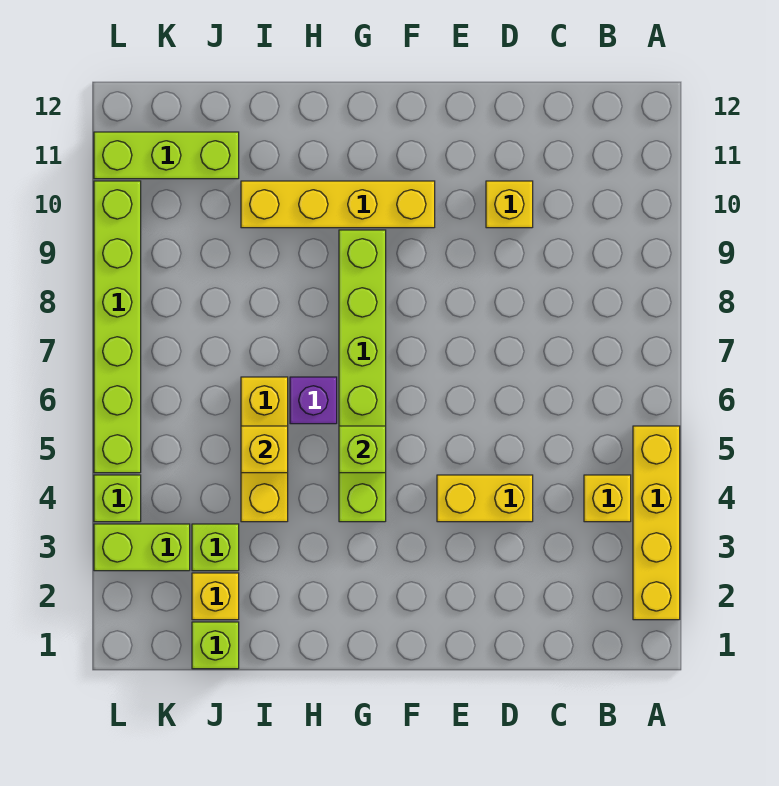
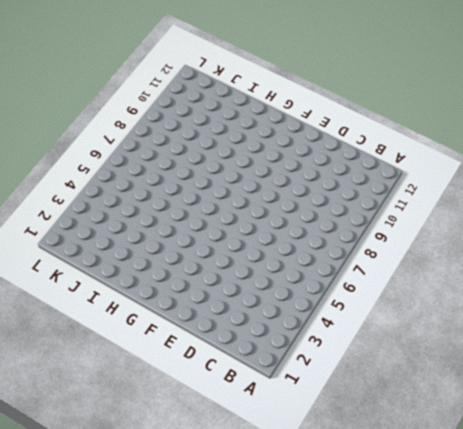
none -> yellow 1x4 brick [633,426,680,620]
none -> yellow 1x1 brick [584,475,631,522]
none -> yellow 1x2 brick [437,475,533,522]

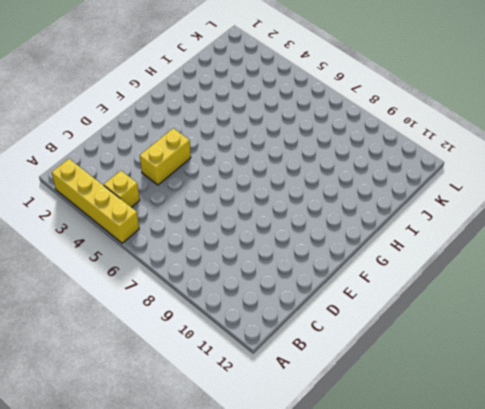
none -> yellow 1x1 brick [486,181,533,228]
none -> yellow 1x4 brick [241,181,435,228]
none -> lime 1x6 brick [339,230,386,522]

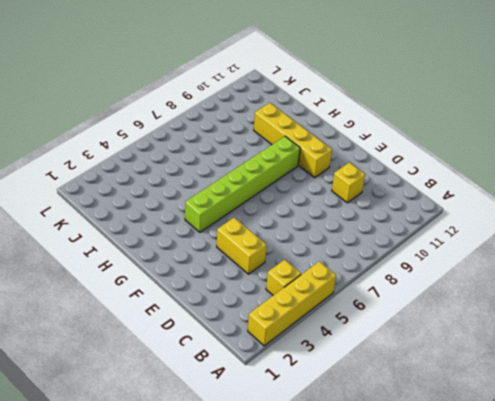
none -> purple 1x1 brick [290,377,337,424]
none -> yellow 1x3 brick [241,377,288,522]
none -> lime 1x1 brick [192,622,239,669]

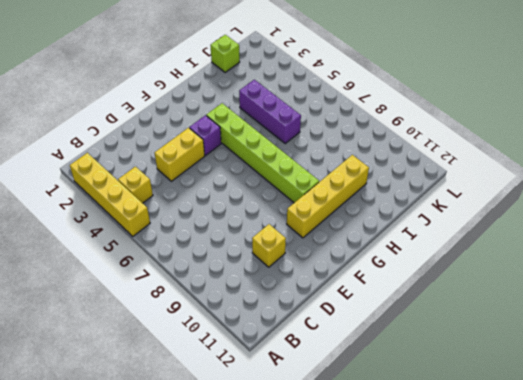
purple 1x1 brick [189,115,221,156] -> purple 1x1 brick moved to [290,377,337,424]
purple 1x3 brick [239,80,301,143] -> yellow 1x3 brick [241,377,288,522]
none -> yellow 1x1 brick [192,573,239,620]
none -> lime 1x1 brick [192,524,239,571]
none -> lime 1x3 brick [94,132,239,179]

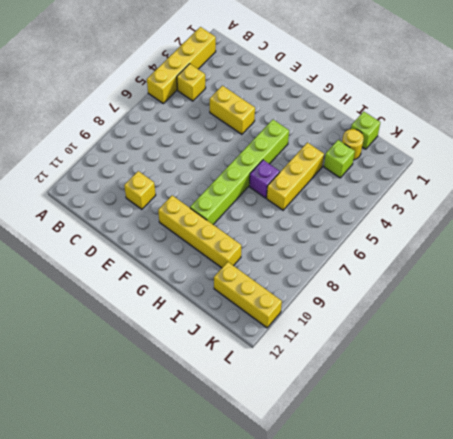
yellow 1x1 round brick [342,129,364,160] -> yellow 1x1 brick [192,573,239,620]
yellow 1x3 brick [214,262,282,328] -> lime 1x3 brick [94,132,239,179]
none -> lime 1x2 brick [94,524,190,571]
none -> lime 1x1 brick [94,475,141,522]
none -> lime 1x6 brick [94,181,141,473]

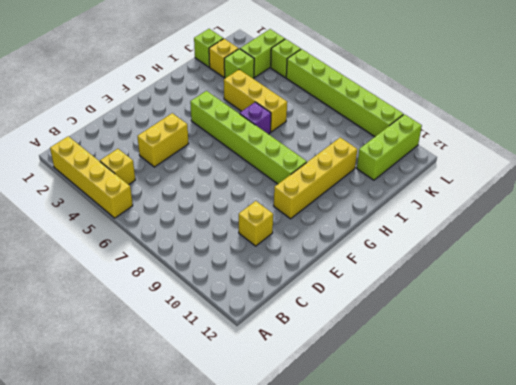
none -> lime 1x1 brick [339,426,386,473]
none -> yellow 1x1 brick [241,426,288,473]

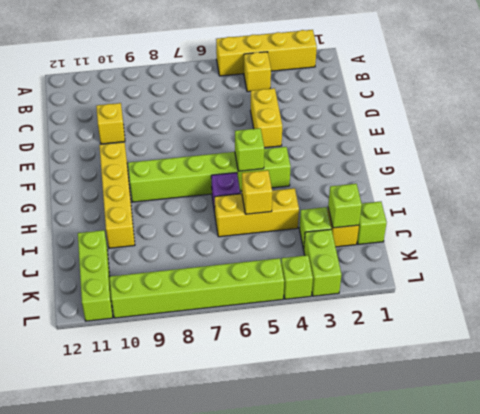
lime 1x1 brick [328,184,362,228] -> none

